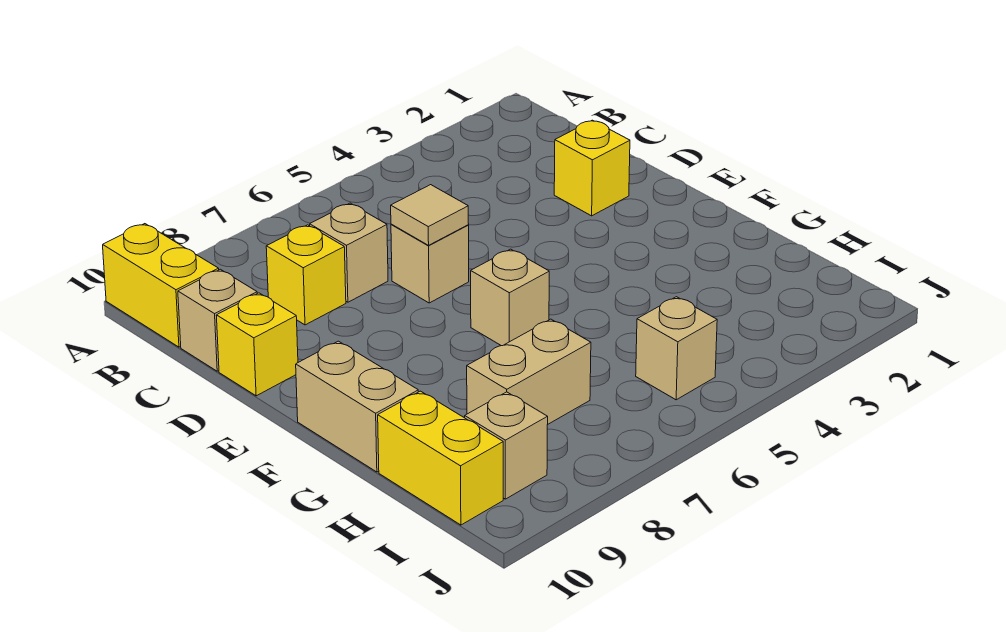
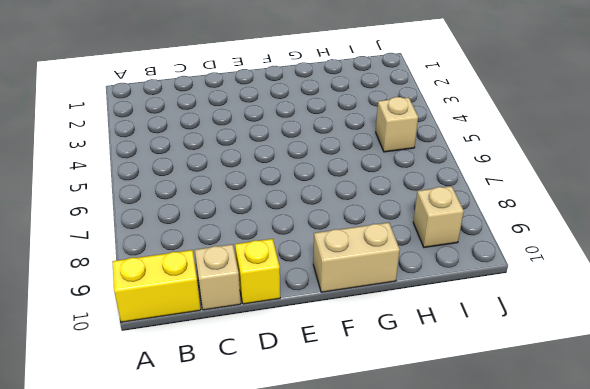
none -> tan 1x1 brick [310,203,388,302]
none -> yellow 1x1 brick [266,225,346,325]
none -> yellow 1x1 brick [554,120,630,216]

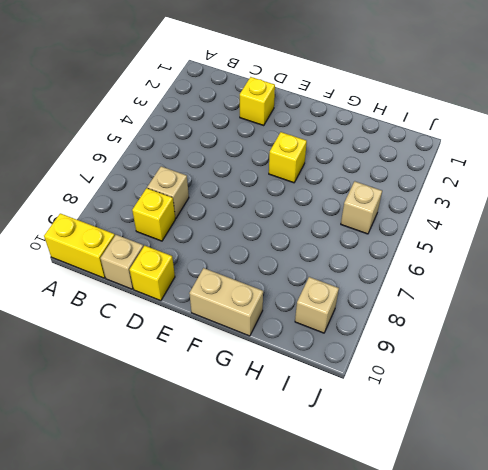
yellow 1x1 brick [269,132,307,183] -> none
none -> tan 1x1 brick [391,224,469,303]
none -> tan 1x1 brick [471,249,549,346]
none -> tan 1x2 brick [467,319,591,424]

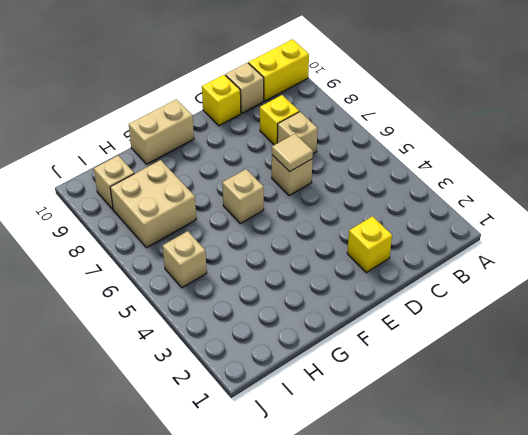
tan 2x2 brick [110,160,196,248] -> tan 1x2 brick [467,319,591,424]
none -> yellow 1x2 brick [378,391,503,525]

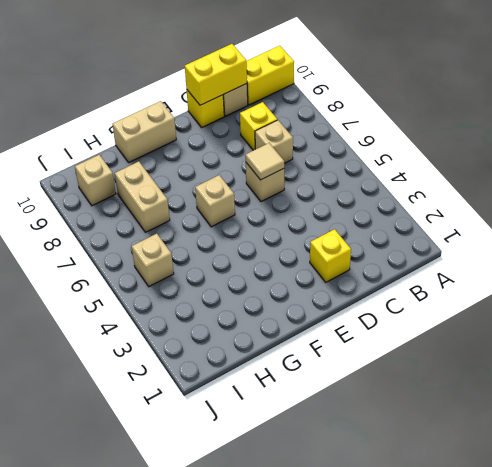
yellow 1x2 brick [185,44,247,105] -> yellow 1x2 brick moved to [378,391,503,525]

